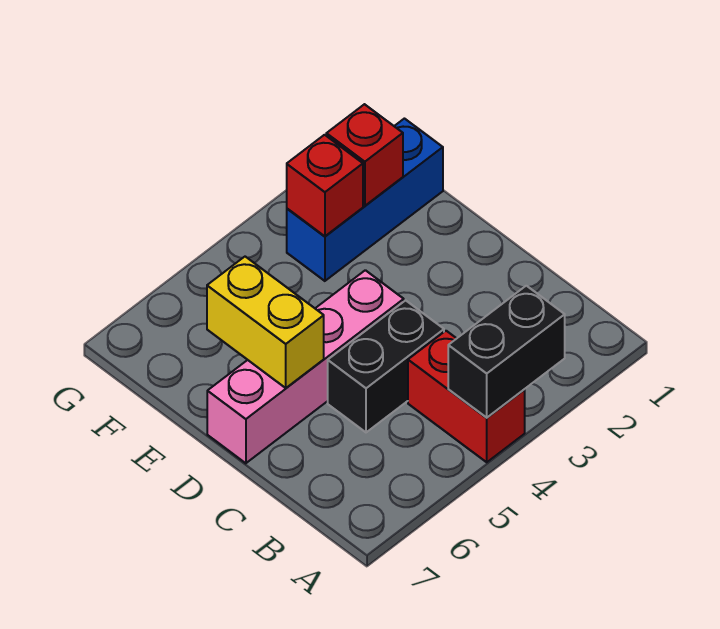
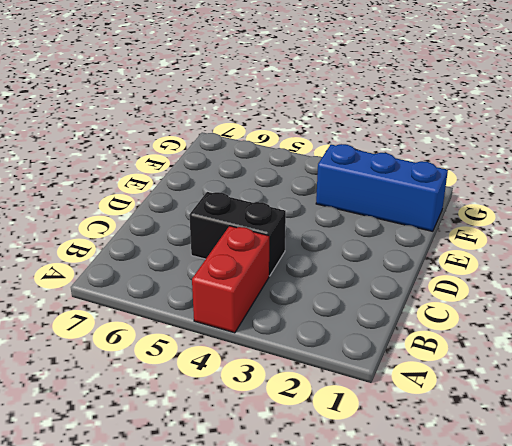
none -> pink 1x4 brick [207,270,404,463]
none -> black 1x2 brick [448,286,565,418]

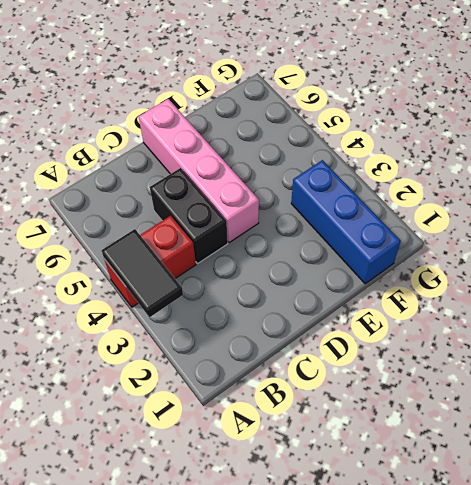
black 1x2 tile [101,229,183,317] -> black 1x2 brick [448,286,565,418]
none -> yellow 1x2 brick [207,257,324,388]
none -> red 1x1 brick [326,104,403,206]

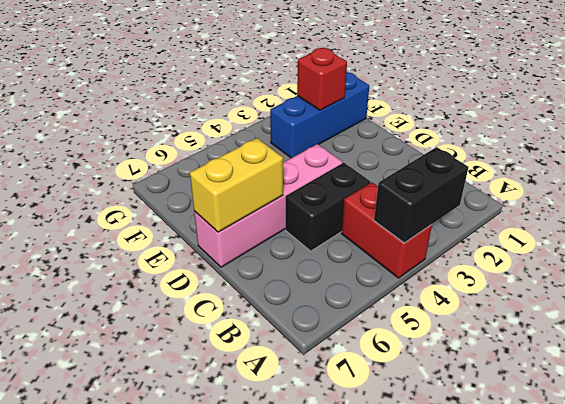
yellow 1x2 brick [190,138,283,232] -> yellow 1x2 brick turned to [207,257,324,388]
none -> red 1x1 brick [287,135,363,236]

